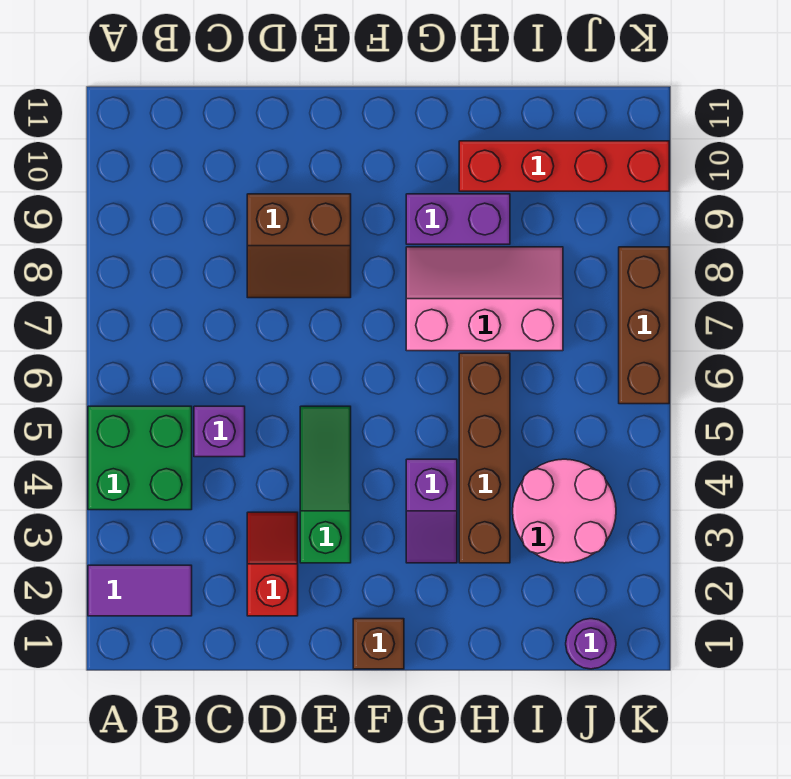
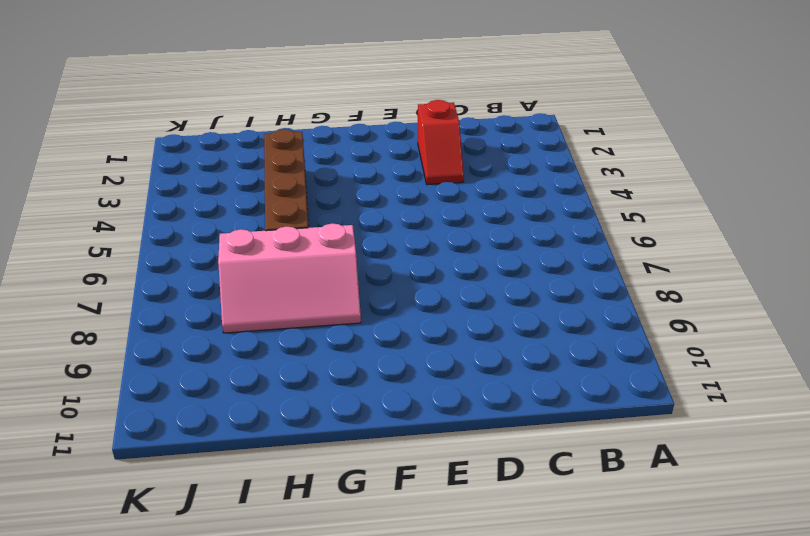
none -> purple 1x2 tile [88,565,192,616]
none -> green 2x2 brick [88,406,192,510]
none -> purple 1x1 brick [194,406,245,457]

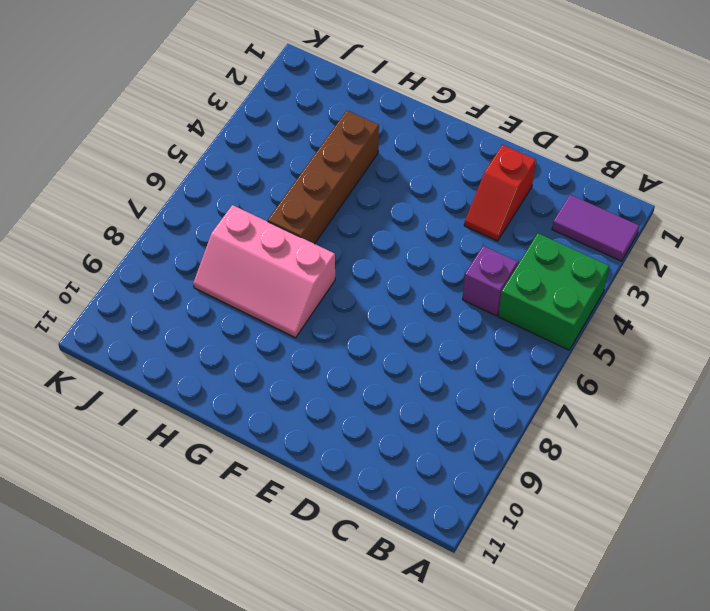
none -> brown 2x2 slope [247,194,351,298]
none -> green 1x3 slope [300,406,351,563]
none -> brown 1x1 brick [353,619,404,669]

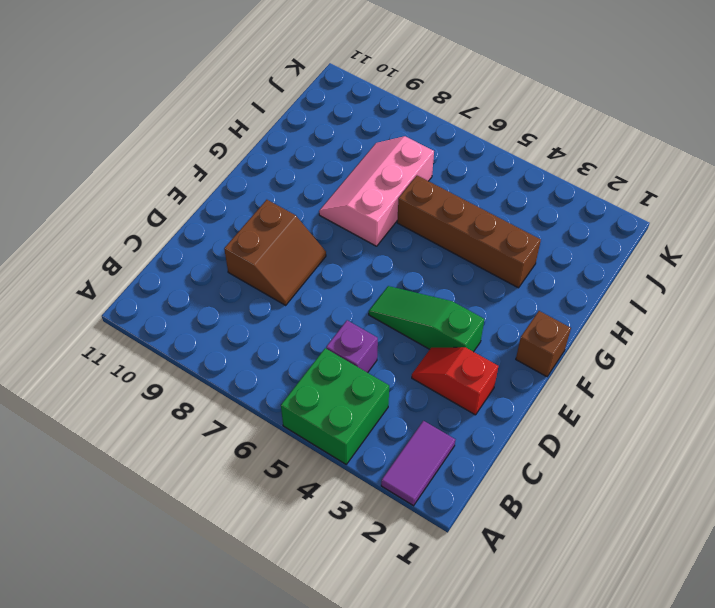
none -> purple 1x2 slope [406,459,457,563]
none -> purple 1x2 brick [406,194,510,244]
none -> red 1x4 brick [459,141,669,191]

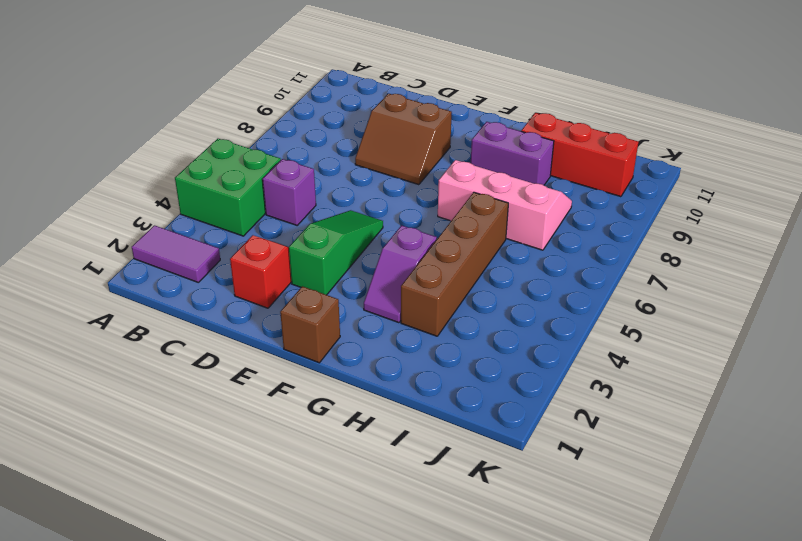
red 1x3 brick [521,113,638,197] -> red 1x4 brick [459,141,669,191]
none -> pink 2x2 round brick [513,459,616,563]
none -> purple 1x1 round brick [566,619,616,669]
none -> brown 1x3 brick [619,247,669,404]

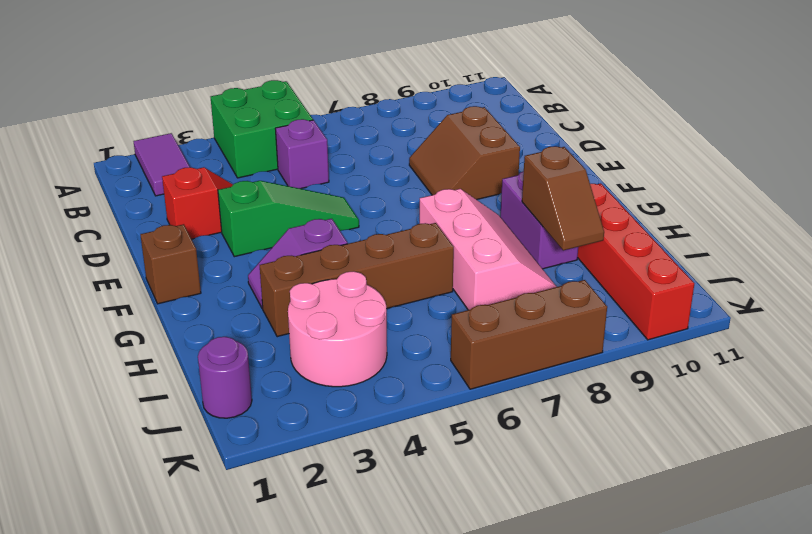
brown 1x2 slope [522,146,604,251] -> none

